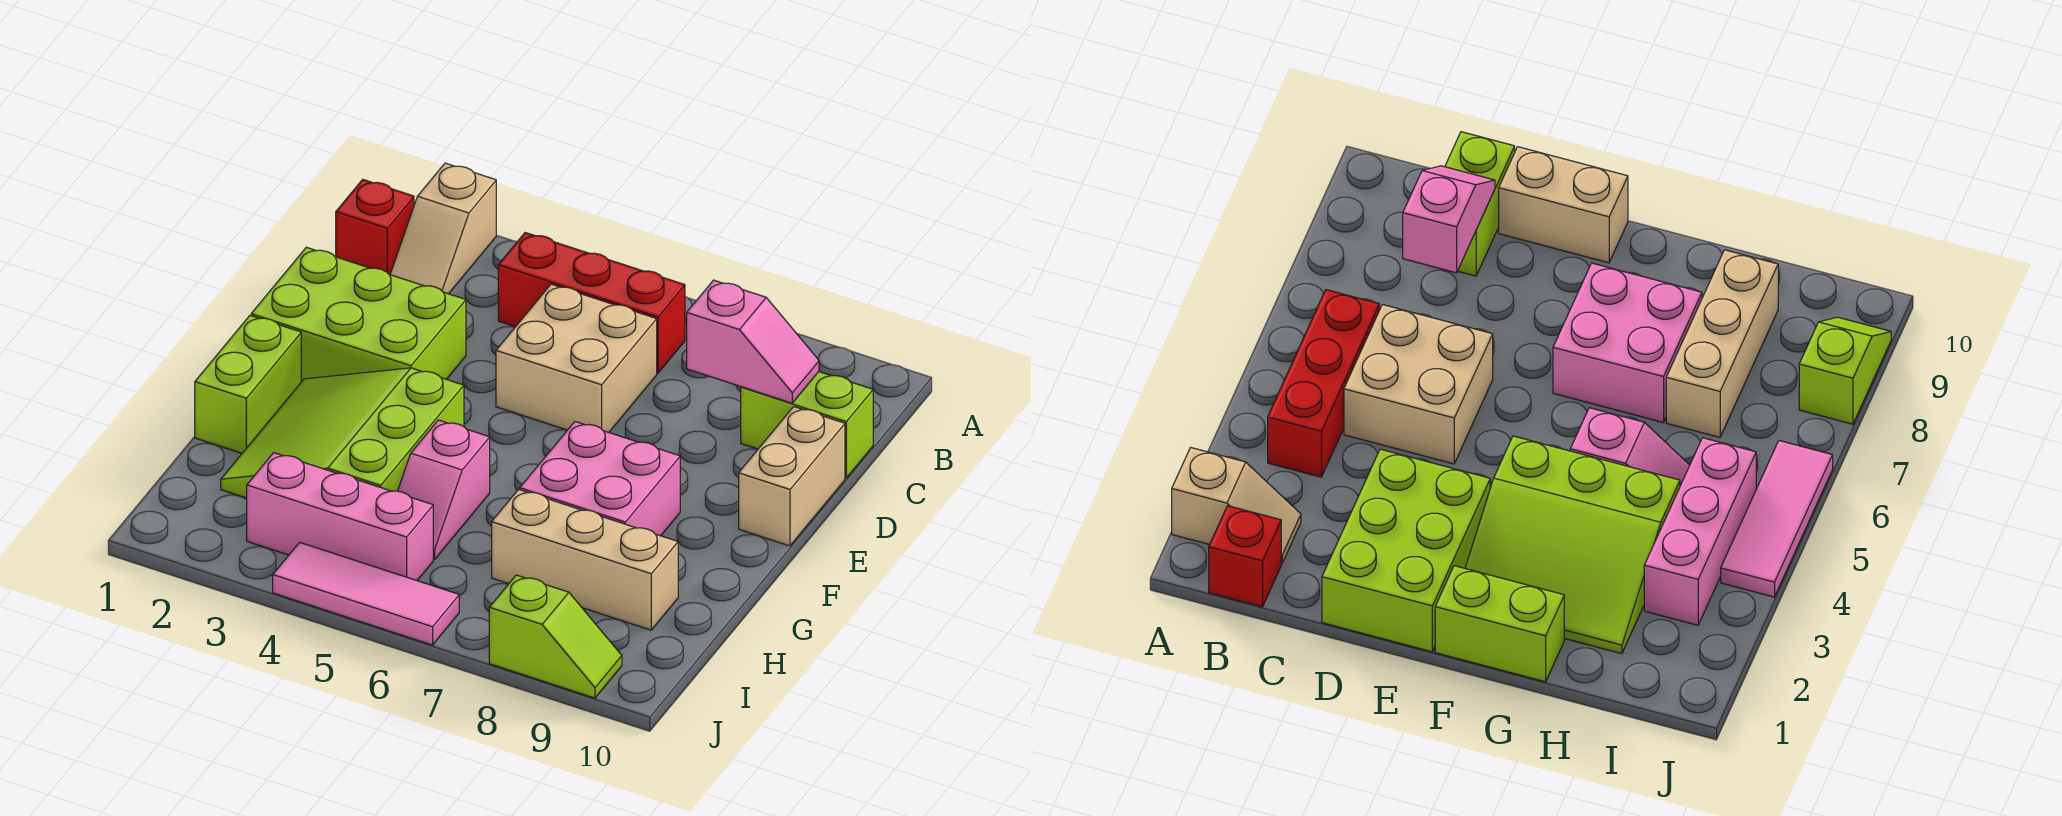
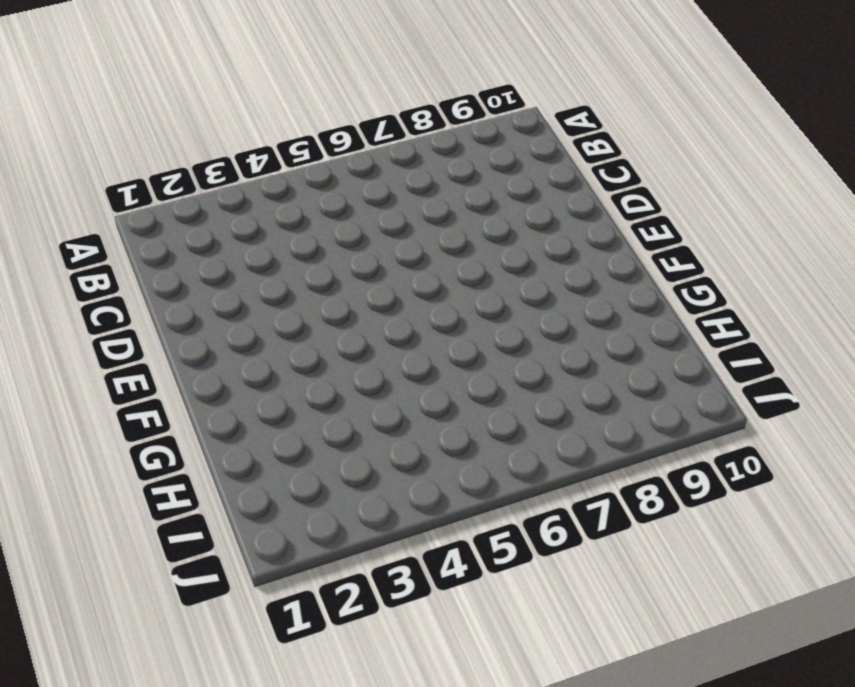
none -> tan 1x2 slope [390,163,496,294]
none -> red 1x1 brick [336,180,414,274]
none -> red 1x3 brick [498,233,685,373]

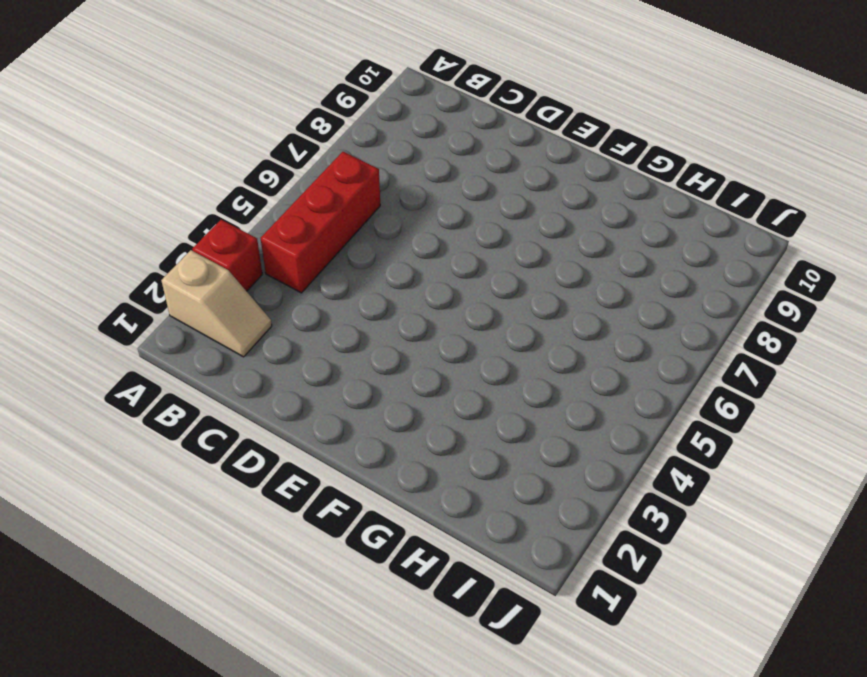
red 1x1 brick [193,220,262,291] -> red 1x1 brick moved to [336,180,414,274]
none -> tan 2x2 brick [496,284,657,432]
none -> lime 1x2 brick [741,372,873,478]
none -> lime 2x3 brick [251,247,466,382]

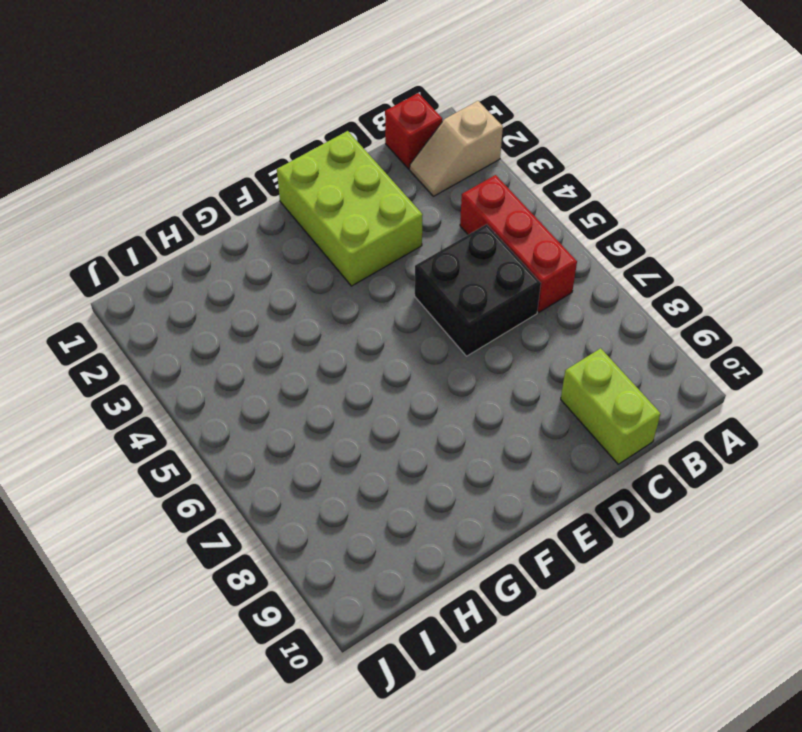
black 2x2 brick [415,224,541,356] -> tan 2x2 brick [496,284,657,432]
none -> tan 1x2 brick [739,407,845,546]
none -> lime 1x2 brick [195,315,301,453]
none -> lime 3x3 slope [221,368,464,498]

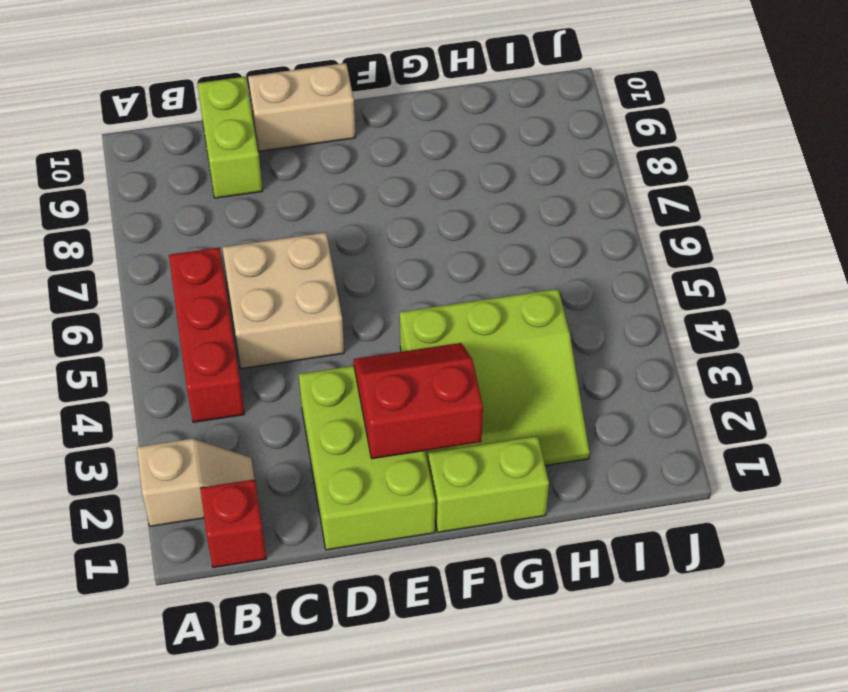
red 2x2 slope [354,343,483,459] -> none
none -> pink 2x2 brick [520,422,680,536]
none -> pink 1x2 slope [398,420,490,559]
none -> tan 1x3 brick [492,489,678,630]

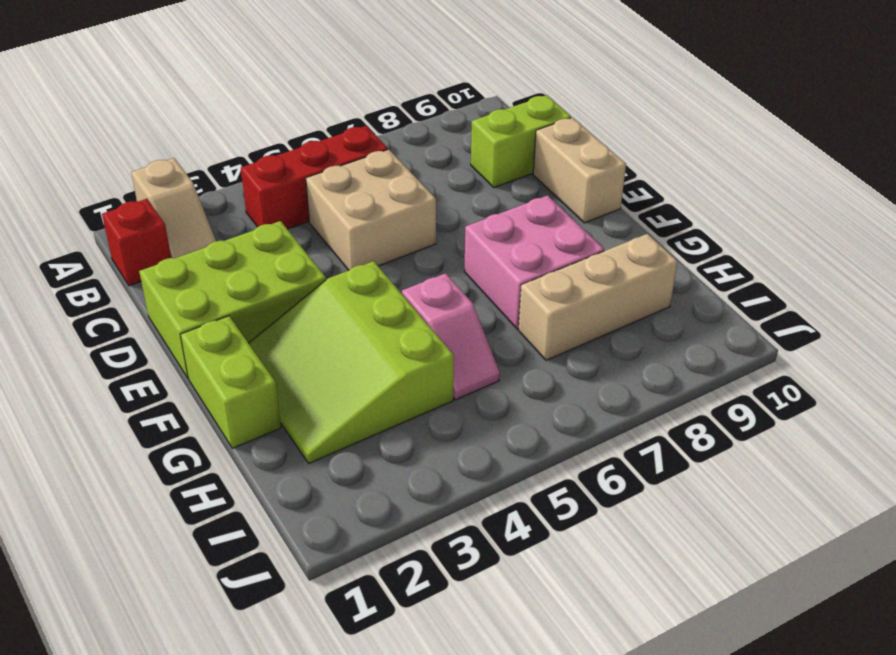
none -> pink 1x3 brick [247,453,433,580]
none -> pink 1x3 tile [273,542,459,645]
none -> lime 1x2 slope [489,575,622,698]

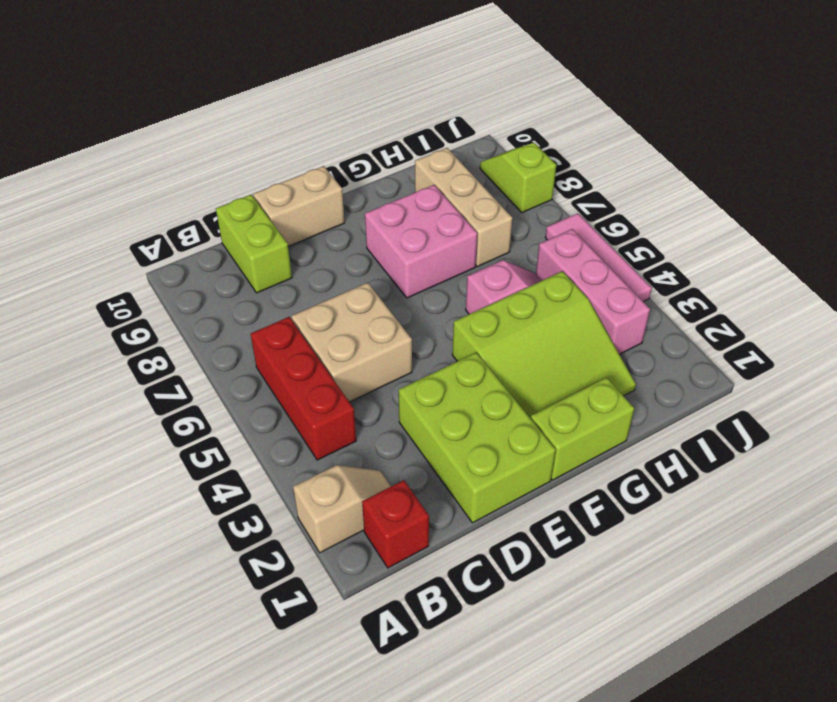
none -> pink 1x2 slope [687,280,819,403]

